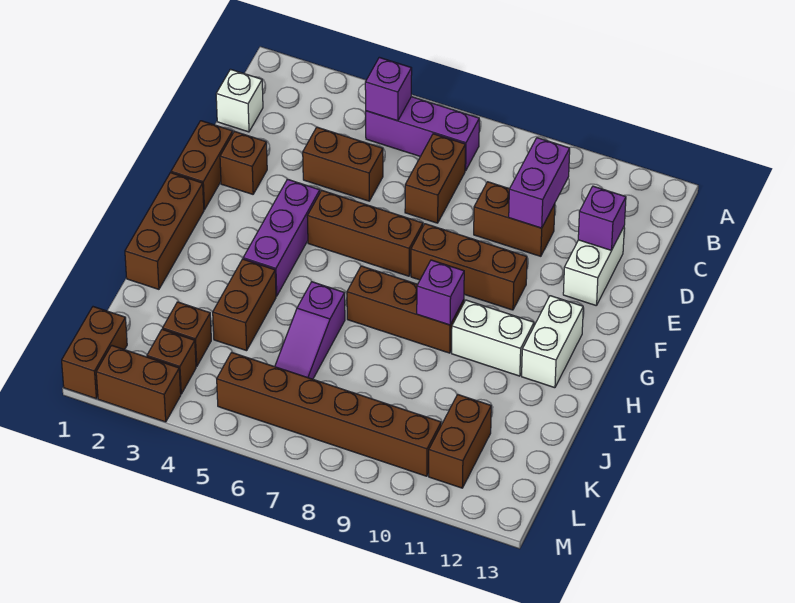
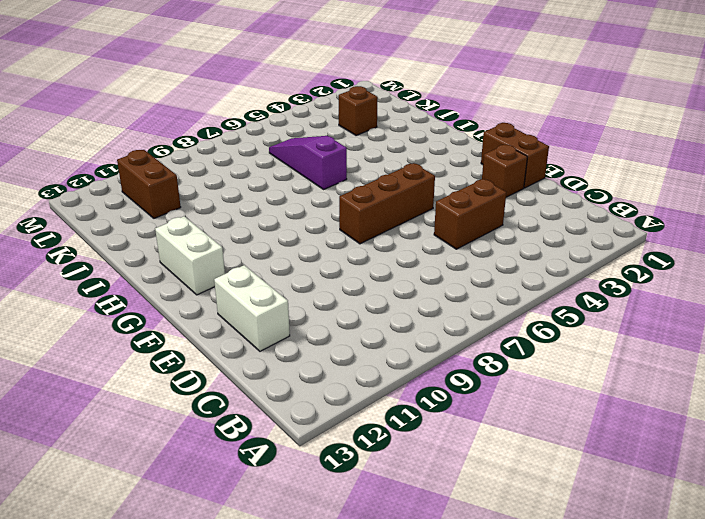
none -> purple 1x3 brick [366,97,479,171]
none -> white 1x1 brick [216,69,263,132]
none -> brown 1x2 brick [405,134,465,223]

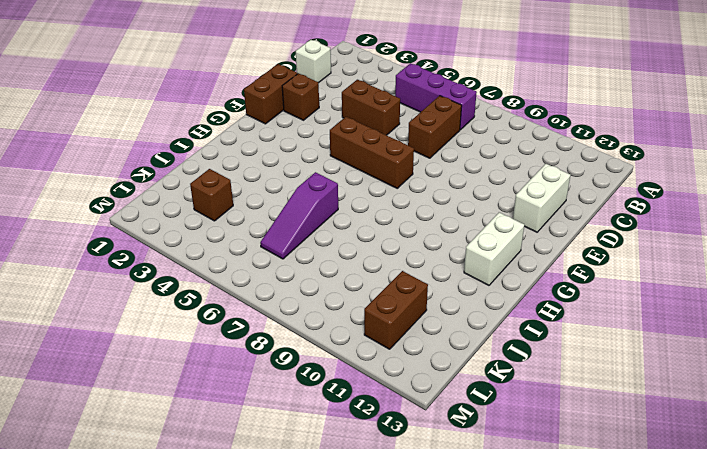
none -> brown 1x2 brick [474,182,555,256]
none -> purple 1x3 brick [243,179,320,296]
none -> brown 1x3 brick [411,224,527,310]

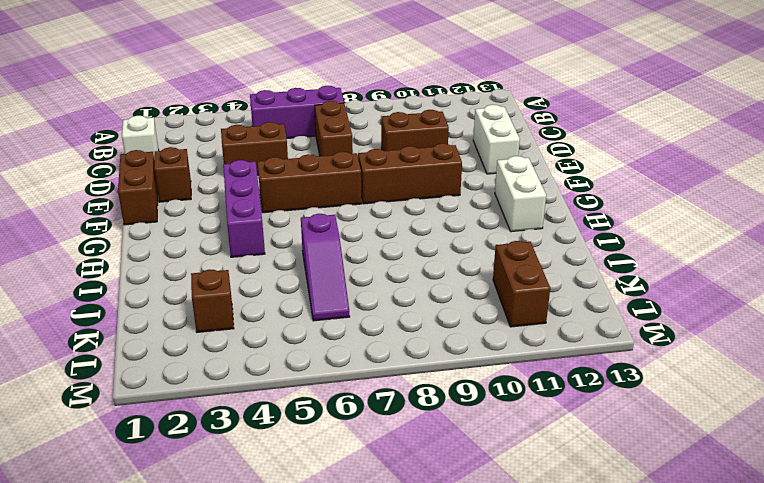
none -> brown 1x3 brick [125,173,204,289]
none -> brown 1x3 brick [347,266,464,353]
none -> white 1x2 brick [452,300,534,376]

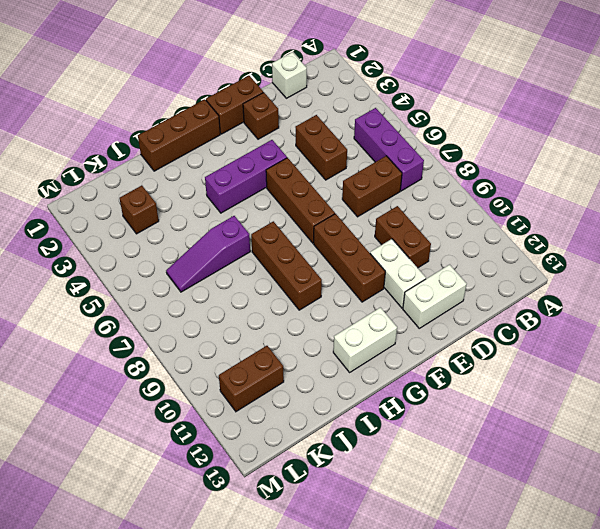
white 1x2 brick [370,239,426,308] -> white 1x2 brick moved to [452,300,534,376]
none -> brown 1x2 brick [213,259,276,351]
none -> brown 1x2 brick [62,307,127,399]
none -> brown 1x1 brick [147,329,196,394]

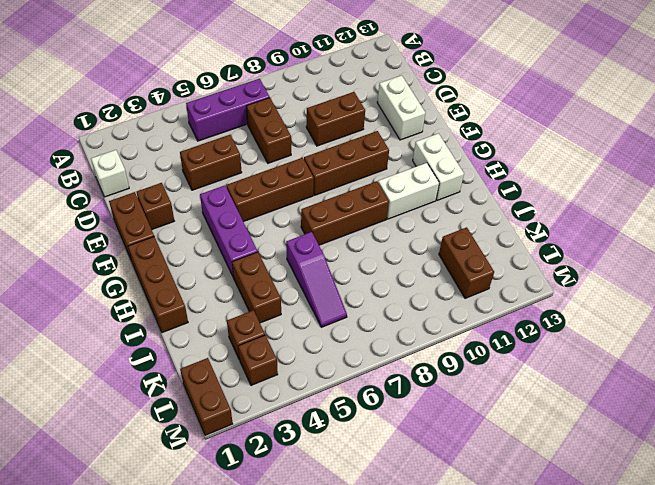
none -> brown 1x6 brick [217,352,441,476]
none -> brown 1x2 brick [96,345,181,422]
none -> purple 1x1 brick [365,57,412,121]

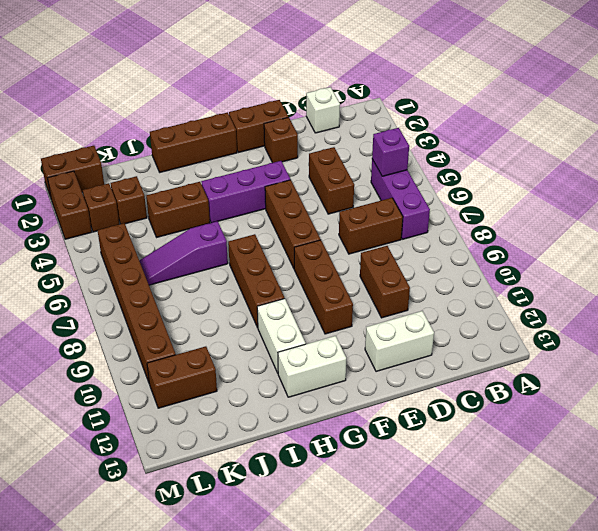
none -> purple 1x2 brick [509,138,570,228]
none -> purple 1x1 brick [578,186,626,250]
none -> purple 1x1 brick [417,260,464,325]

